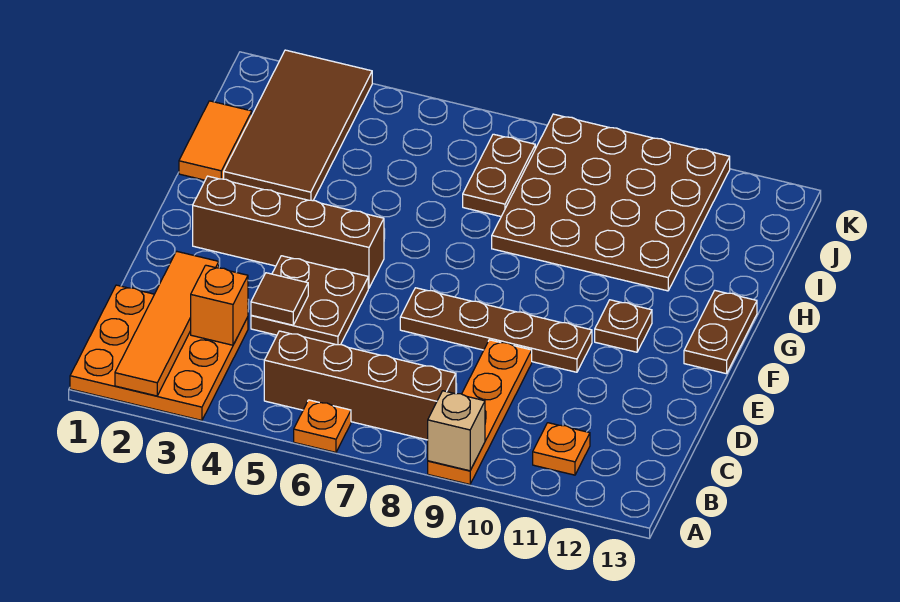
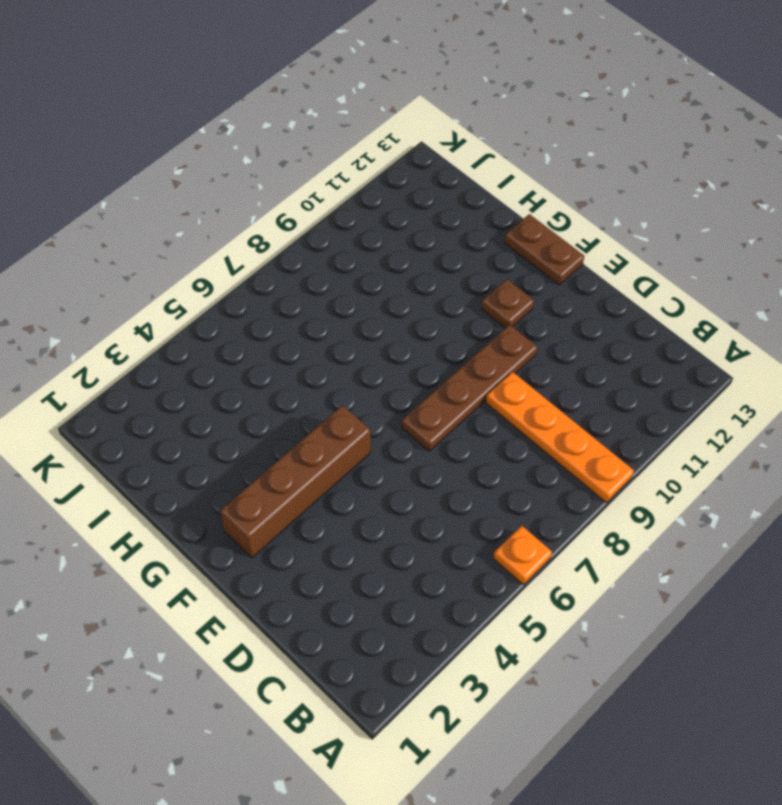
none -> orange 3x3 plate [70,285,248,420]
none -> brown 1x4 brick [264,331,456,440]
none -> orange 1x1 plate [533,423,590,475]

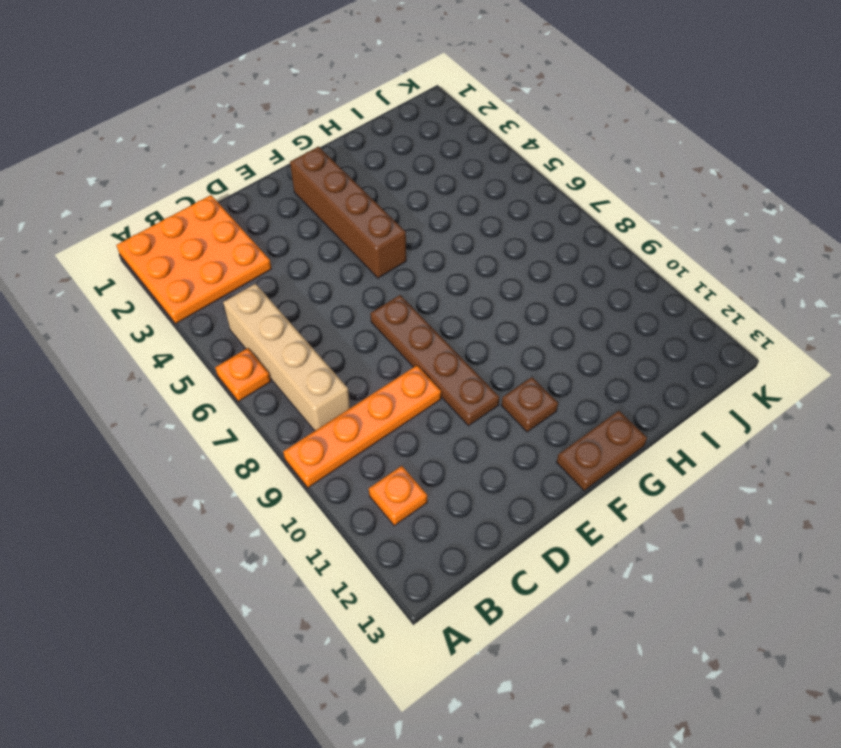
tan 1x4 brick [223,284,350,431] -> brown 1x4 brick [264,331,456,440]
none -> brown 2x2 plate [251,256,368,345]
none -> orange 1x2 tile [179,101,252,180]
none -> brown 2x4 tile [224,50,372,201]

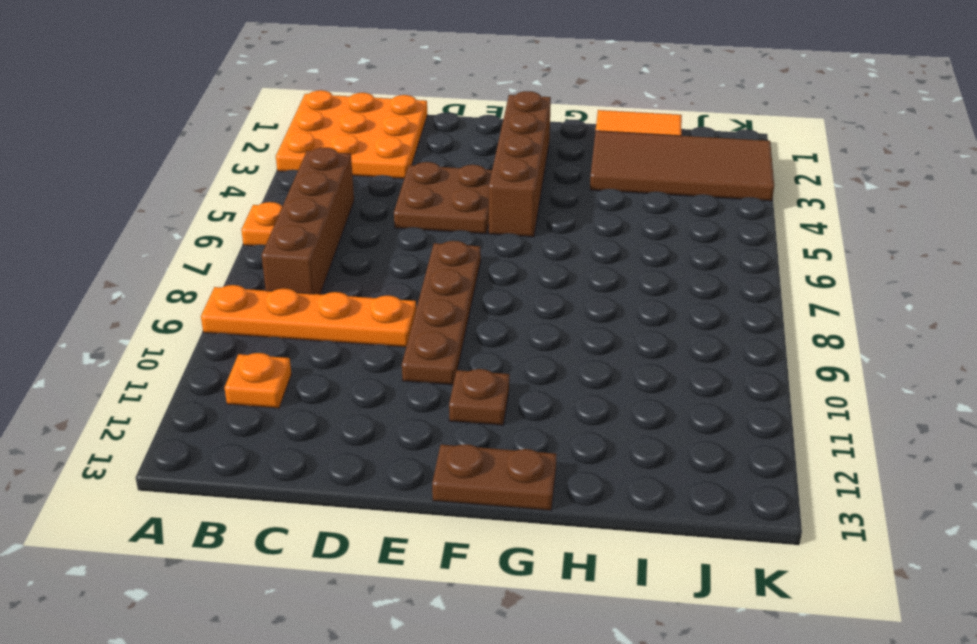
none -> brown 4x4 plate [492,114,730,291]
none -> brown 1x2 plate [463,134,535,216]
none -> orange 1x4 tile [115,251,219,396]

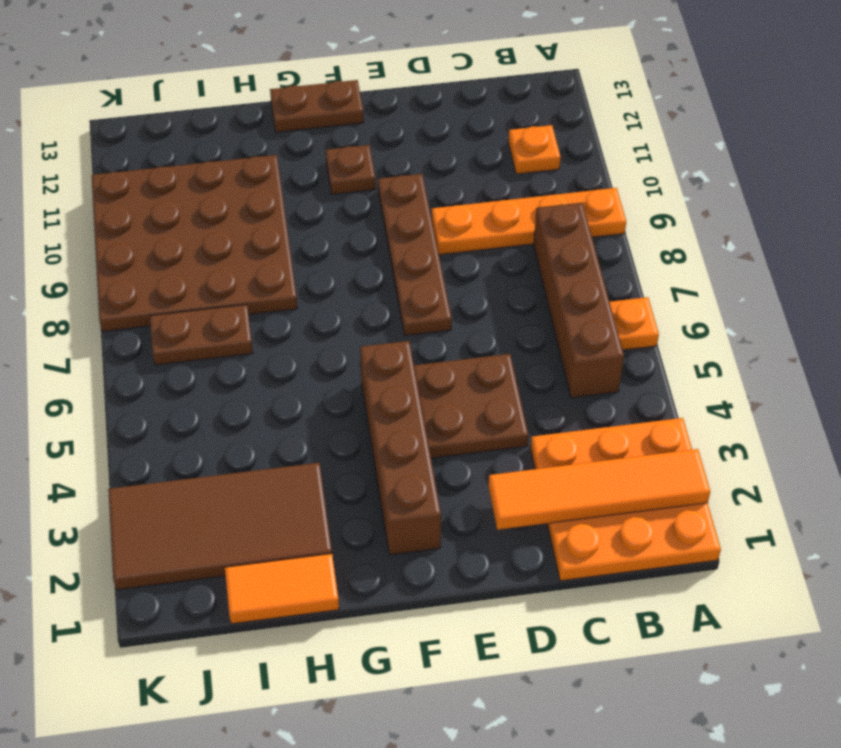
none -> tan 1x1 brick [428,391,485,471]
none -> orange 1x1 brick [191,265,248,345]
none -> brown 1x1 tile [251,273,308,325]

